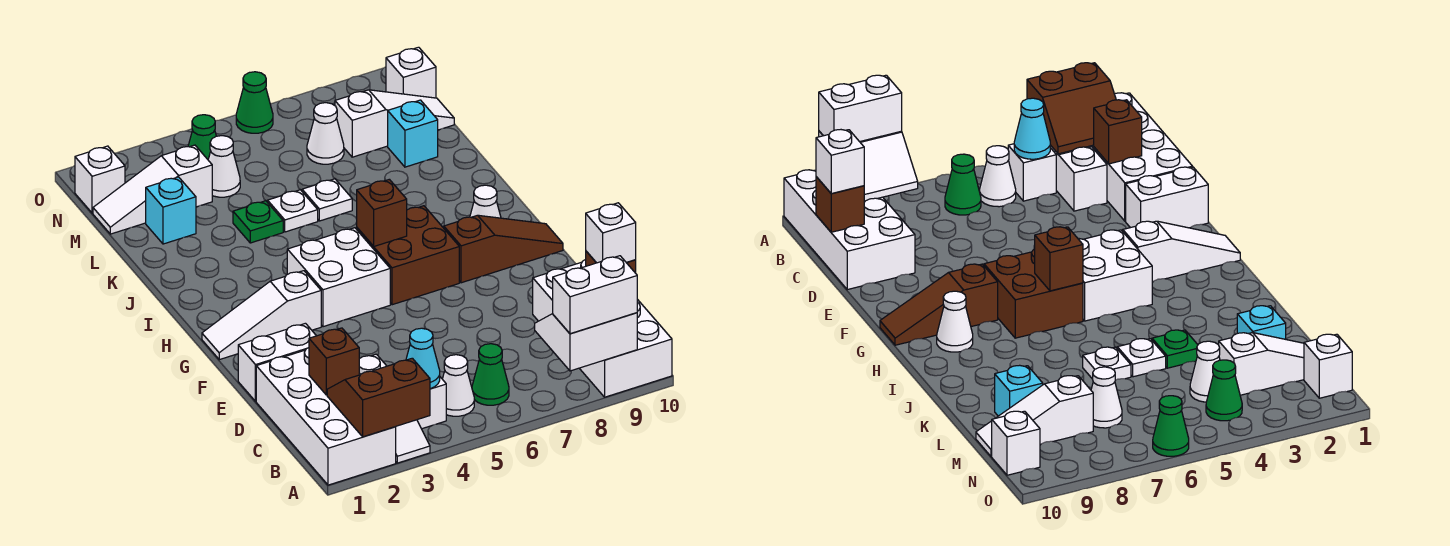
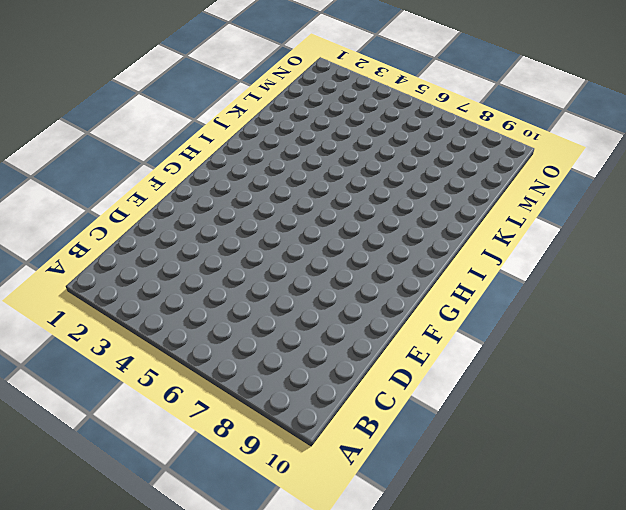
none -> white 2x4 brick [256,348,396,485]
none -> white 1x3 slope [359,354,430,463]
none -> white 2x4 brick [533,260,672,397]
none -> white 1x1 brick [417,377,446,429]

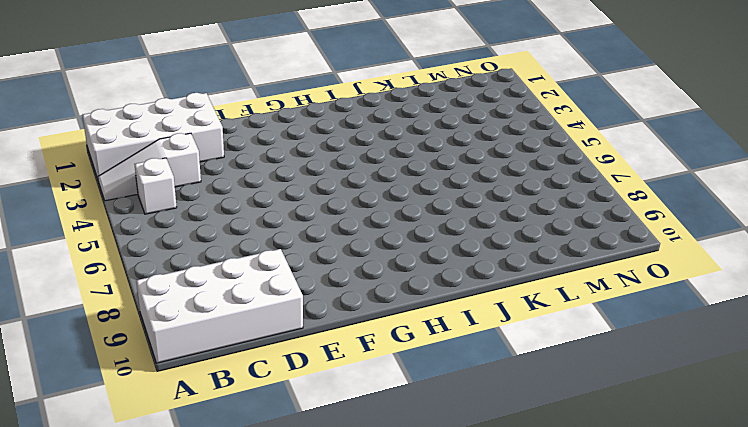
none -> white 1x1 cone [443,355,474,416]
none -> green 1x1 cone [472,344,509,405]
none -> white 1x2 brick [238,323,316,401]
none -> white 1x3 slope [202,271,321,360]

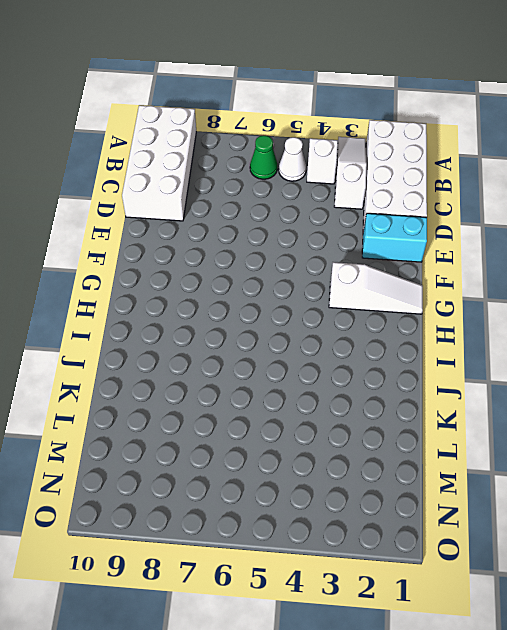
cyan 1x2 brick [362,213,427,262] -> white 1x2 brick [238,323,316,401]
none -> white 2x2 brick [287,228,390,327]
none -> brown 2x2 brick [357,206,459,305]
none -> brown 1x3 slope [444,215,563,283]
none -> white 1x1 cone [470,185,501,218]

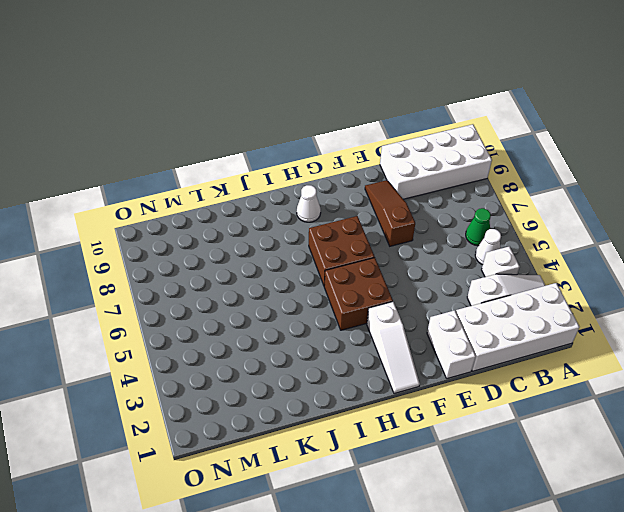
brown 1x3 slope [365,180,415,246] -> brown 1x3 slope moved to [444,215,563,283]
brown 2x2 brick [324,258,393,330] -> white 2x2 brick [287,228,390,327]
none -> green 1x1 plate [233,201,283,243]
none -> white 1x1 plate [268,190,318,232]
none -> white 1x1 plate [302,179,352,221]
none -> cyan 1x1 brick [146,177,196,244]

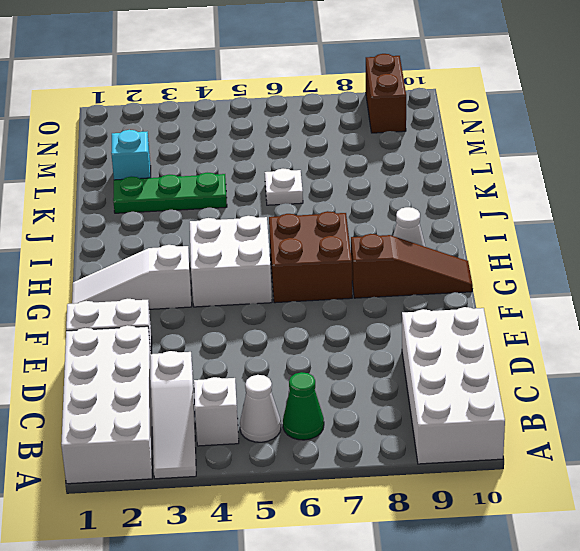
green 1x3 plate [113,173,227,213] -> green 1x1 plate [233,201,283,243]
brown 1x2 brick [366,54,406,133] -> none
none -> white 1x1 plate [268,190,318,232]
none -> cyan 1x1 brick [388,100,438,167]
none -> white 1x3 slope [93,145,212,234]
none -> white 1x1 cone [208,136,240,197]

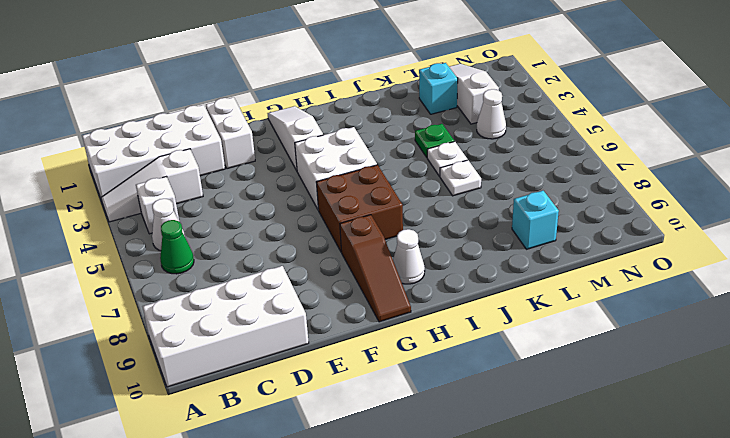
none -> white 1x1 cone [307,103,344,164]
none -> white 1x3 slope [335,90,454,157]
none -> white 1x1 brick [75,146,125,213]
none -> green 1x1 cone [188,115,216,159]

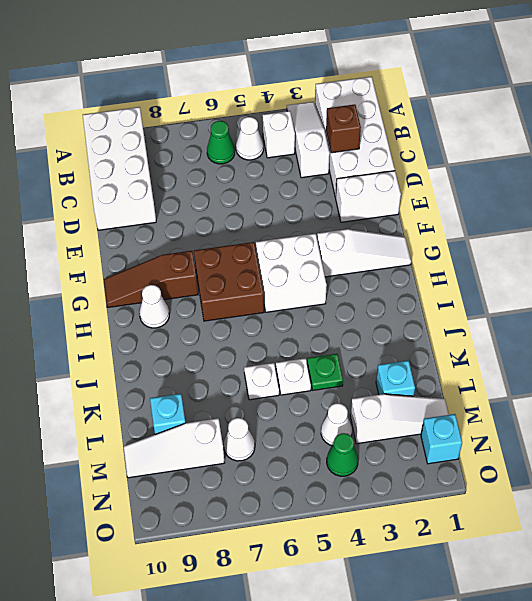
cyan 1x1 brick [421,414,462,464] -> white 1x1 brick [75,146,125,213]
none -> white 1x1 brick [386,47,436,98]
none -> green 1x1 cone [236,72,273,133]
none -> brown 2x2 slope [327,358,430,437]
none -> white 2x2 slope [535,313,637,371]

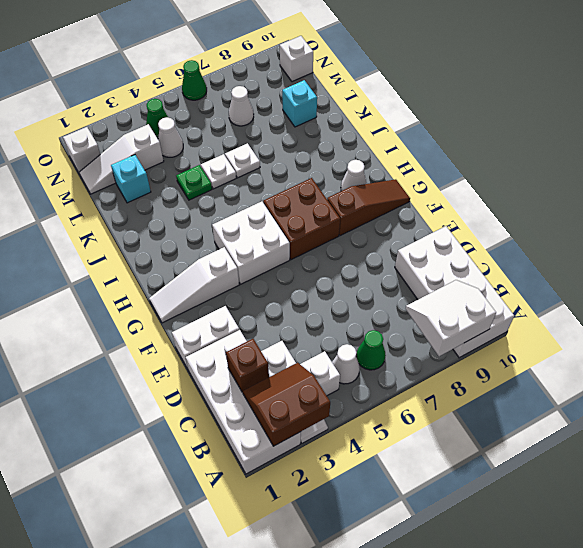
none -> white 1x3 slope [335,90,454,157]
none -> cyan 1x1 cone [406,328,440,389]
none -> brown 1x1 brick [816,177,864,232]
none -> brown 1x1 brick [357,179,407,246]

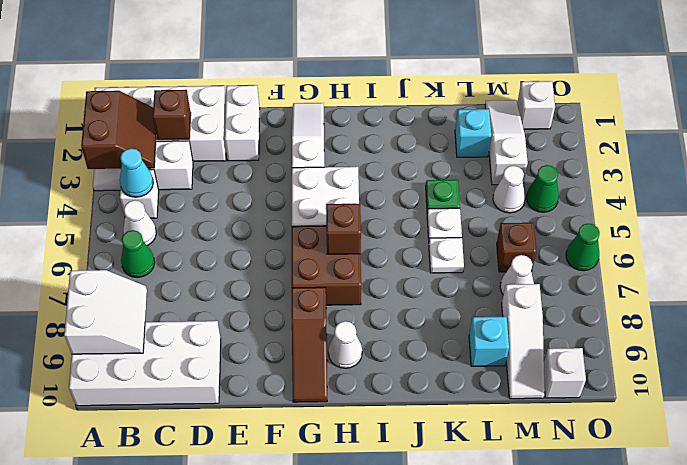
brown 1x1 brick [497,223,536,272] -> brown 1x1 brick moved to [816,177,864,232]
none -> white 1x2 brick [553,256,637,334]
none -> white 1x1 brick [586,203,636,263]

